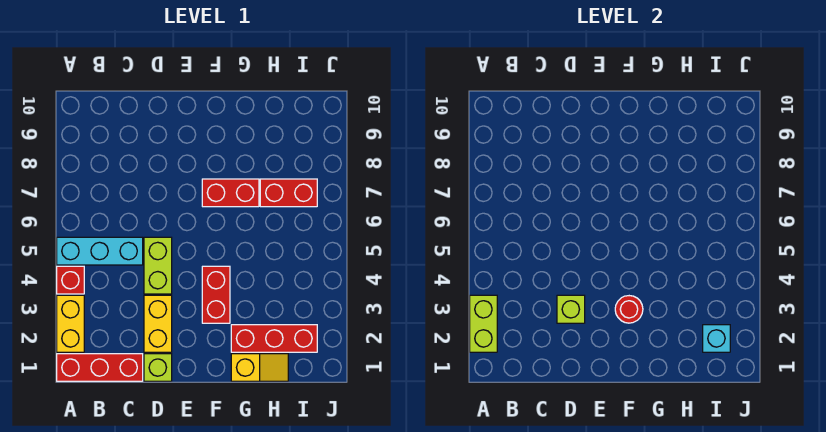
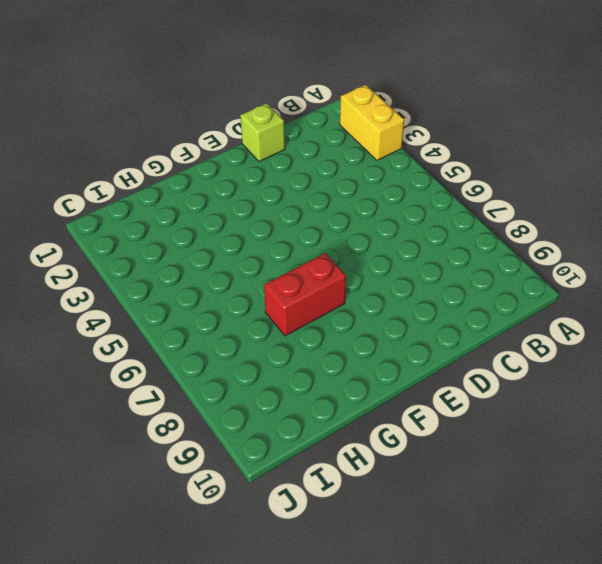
none -> red 1x3 brick [57,354,143,381]
none -> red 1x1 brick [57,266,84,294]
none -> cyan 1x3 brick [57,237,143,265]

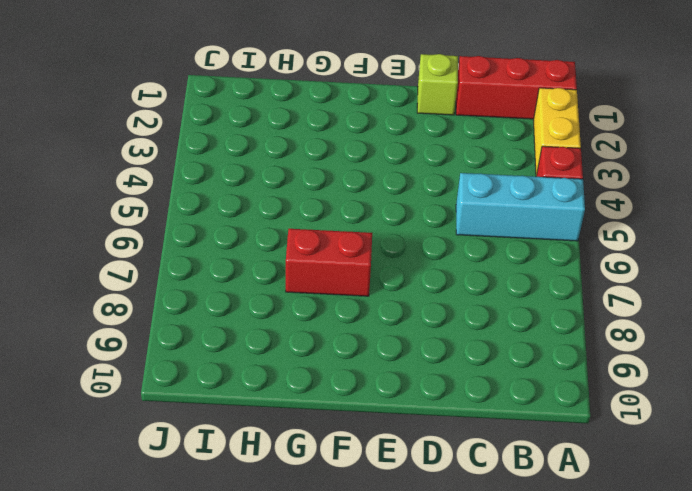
none -> yellow 1x2 brick [144,295,172,352]
none -> lime 1x2 brick [144,237,172,294]
none -> red 1x2 brick [202,266,230,323]

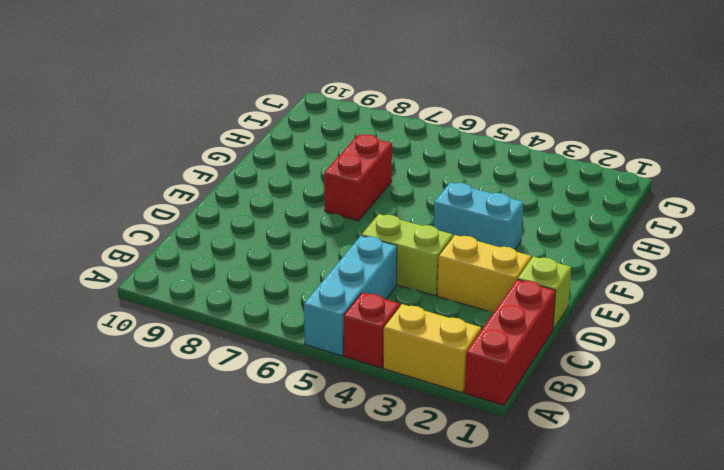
cyan 1x2 brick [434,183,523,250] -> red 1x2 brick [202,266,230,323]
none -> yellow 1x2 slope [231,354,288,381]
none -> red 1x3 brick [231,325,317,352]
none -> red 1x2 brick [260,179,317,207]

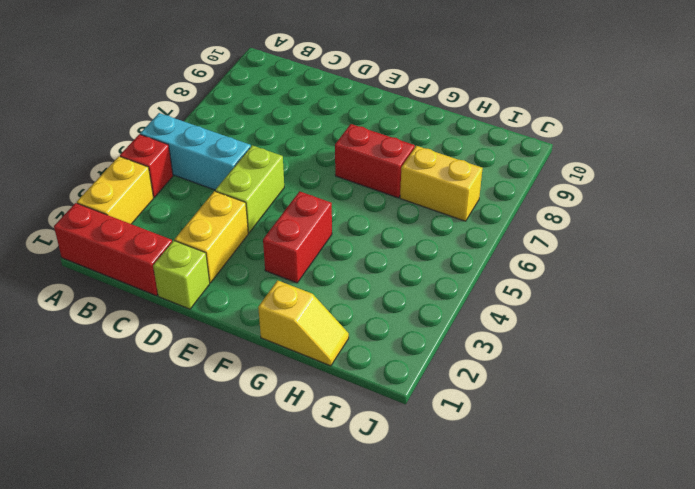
yellow 1x2 brick [400,146,483,221] -> red 1x2 brick [260,179,317,207]
none -> red 1x3 brick [231,325,317,352]
none -> lime 1x2 brick [470,295,497,352]
none -> lime 1x1 brick [557,295,585,323]

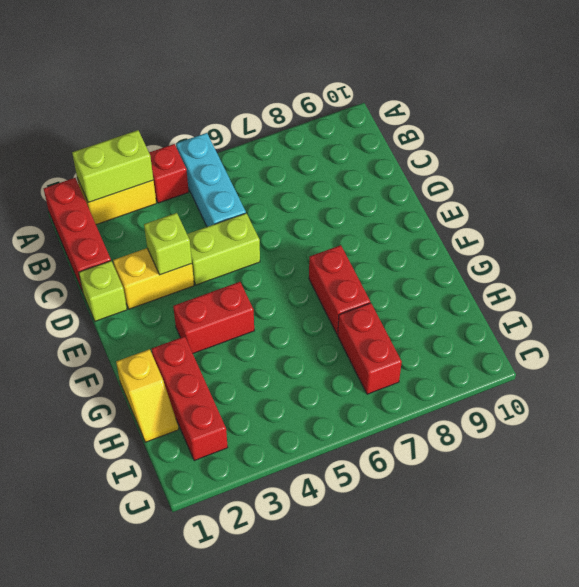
none -> red 1x1 round brick [615,296,643,323]
none -> cyan 1x1 brick [703,325,730,352]

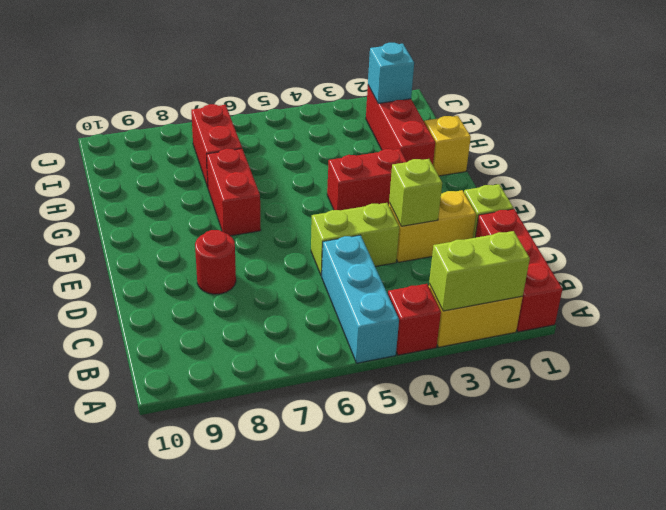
red 1x1 round brick [195,230,236,294] -> red 1x1 round brick moved to [615,296,643,323]

